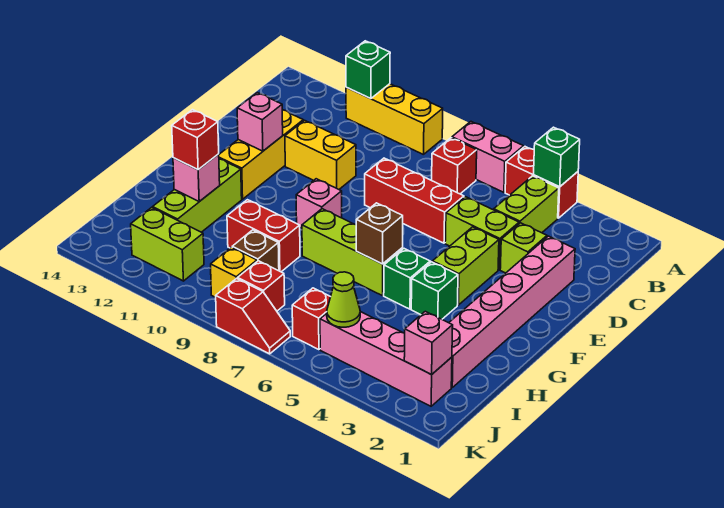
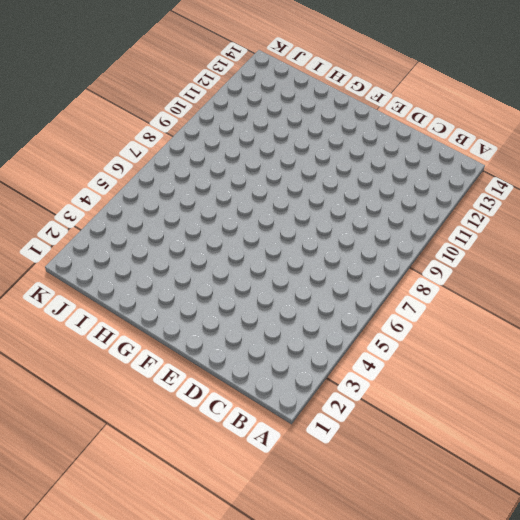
none -> red 1x2 brick [505,147,578,218]
none -> pink 1x2 brick [452,122,524,192]
none -> yellow 1x3 brick [346,84,443,155]
none -> lime 1x2 brick [494,176,559,233]

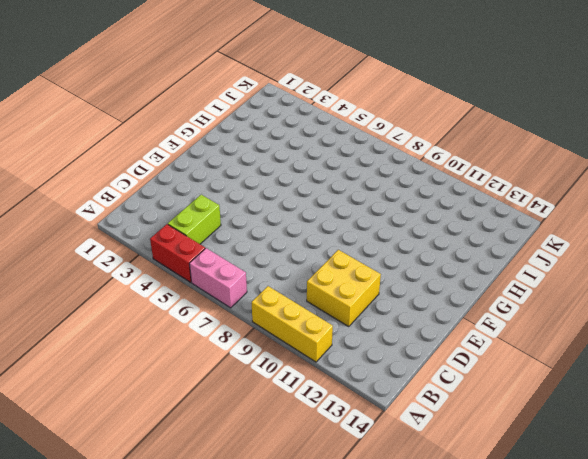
yellow 2x2 brick [307,250,381,326] -> yellow 1x2 brick [285,120,356,189]
none -> red 1x1 brick [432,138,477,194]
none -> pink 1x6 brick [449,236,575,387]
none -> lime 1x1 brick [500,223,547,273]
none -> lime 1x2 brick [445,197,519,270]

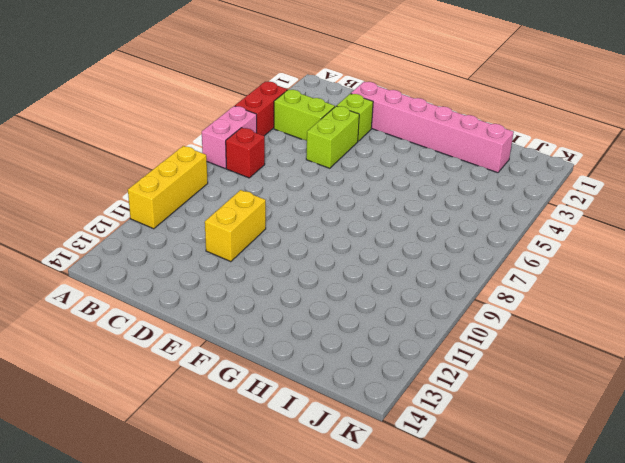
none -> red 1x3 brick [365,158,464,243]
none -> yellow 1x3 brick [219,110,303,199]
none -> lime 1x2 brick [433,227,499,305]
none -> pink 1x1 brick [296,179,342,228]

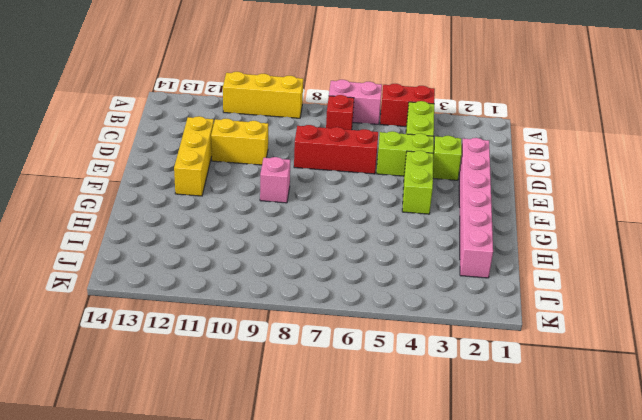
none -> green 1x1 brick [411,262,458,319]
none -> green 1x1 brick [384,249,430,309]
none -> lime 1x3 brick [302,209,403,296]
none -> lime 1x3 brick [153,159,242,232]

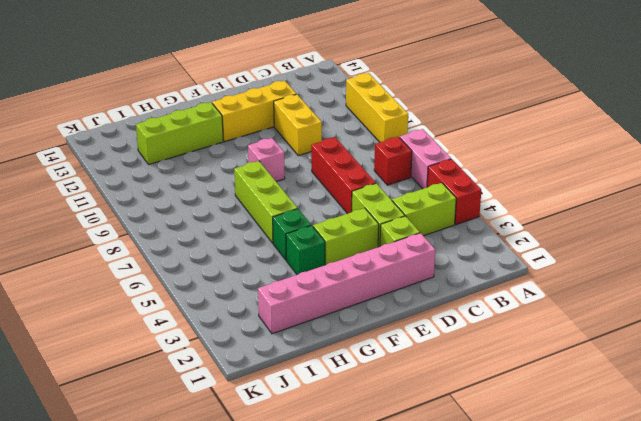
none -> red 1x2 brick [227,200,300,272]
none -> brown 1x1 brick [232,230,279,271]
none -> pink 1x4 brick [320,312,452,406]
none -> red 1x1 brick [292,288,330,350]

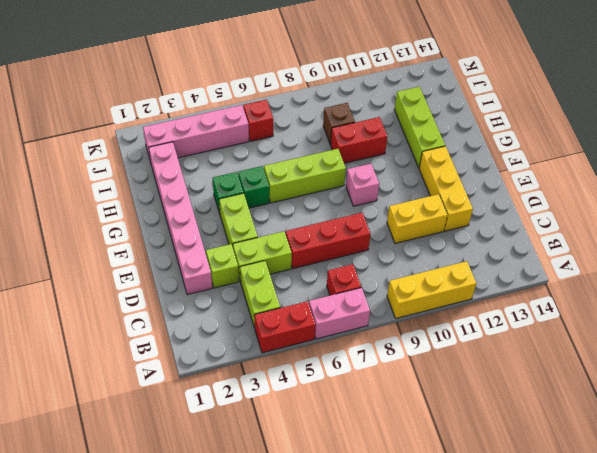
none -> red 1x1 brick [238,261,285,311]
none -> yellow 1x1 brick [211,247,257,297]
none -> lime 1x2 brick [131,208,204,281]
none -> red 1x2 slope [216,278,290,354]

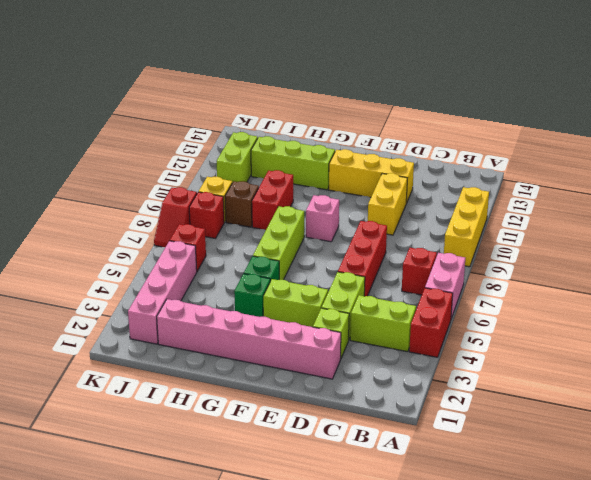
none -> green 1x1 brick [534,127,580,187]
none -> green 1x1 brick [346,41,390,99]
none -> pink 1x1 brick [237,93,283,151]
none -> brown 1x1 brick [356,203,403,264]

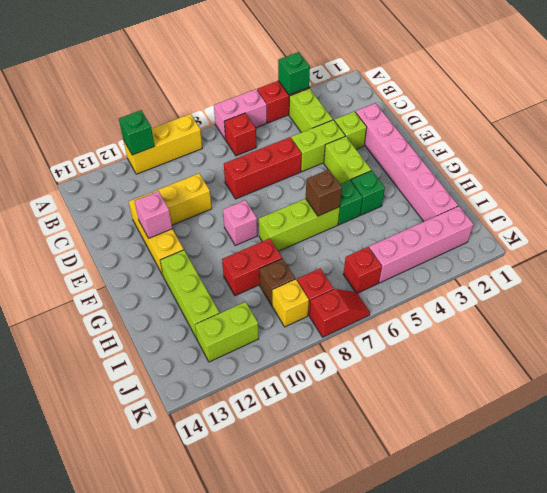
none -> pink 1x1 brick [173,154,220,201]
none -> pink 1x1 brick [404,311,453,375]
none -> lime 1x1 cone [327,272,360,327]
none -> red 1x1 brick [172,110,219,170]

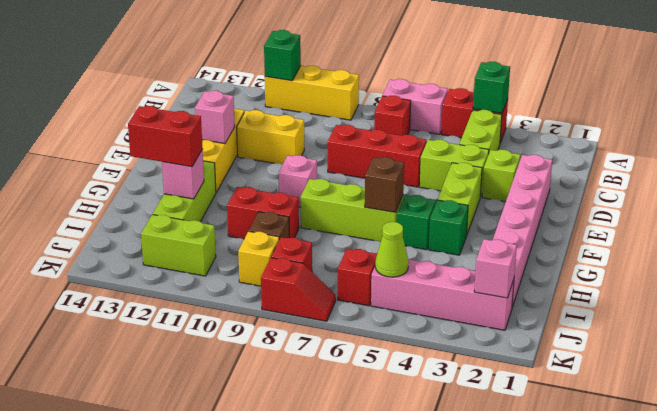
red 1x2 brick [128,106,203,167] -> red 1x1 brick [172,110,219,170]

